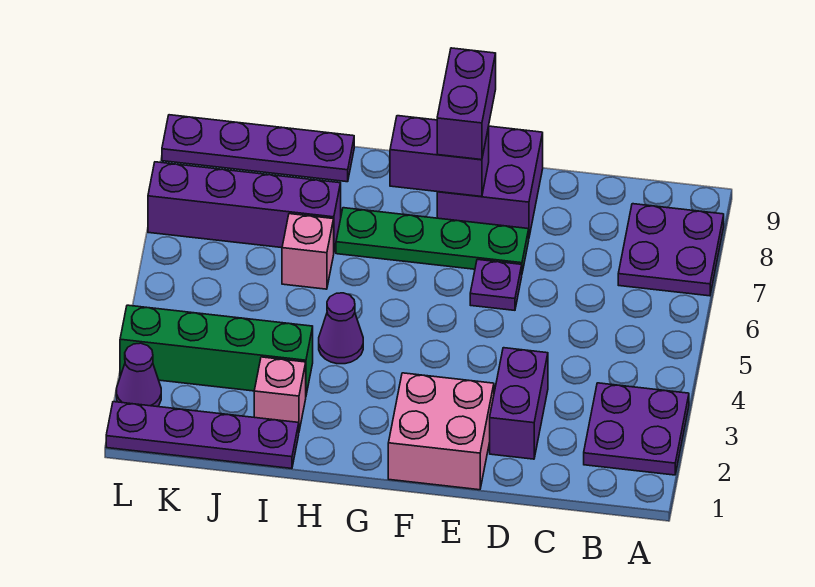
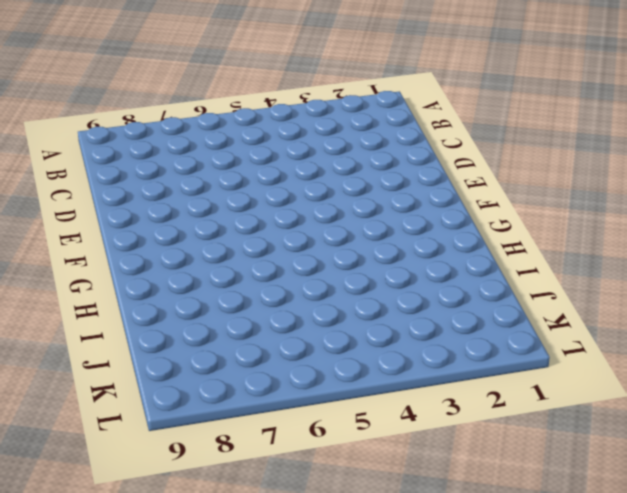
none -> purple 2x2 plate [584,383,689,475]
none -> purple 2x2 plate [618,204,724,296]
none -> purple 1x2 brick [490,348,548,459]

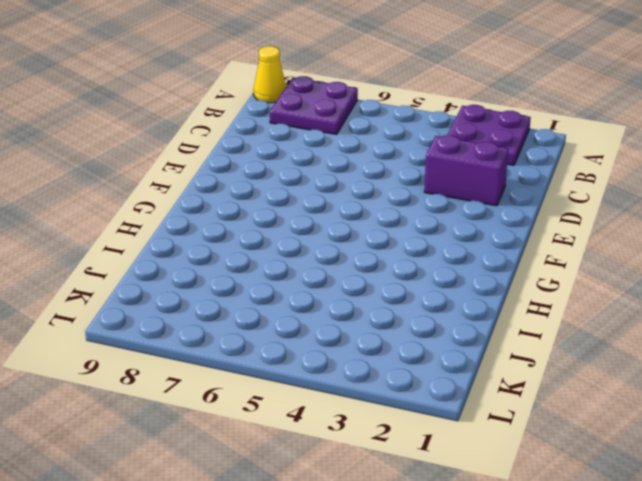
yellow 1x1 cone [253,46,286,103] -> none
none -> pink 2x2 brick [388,373,494,490]
none -> purple 1x1 plate [470,259,522,310]
none -> green 1x4 plate [336,208,529,272]

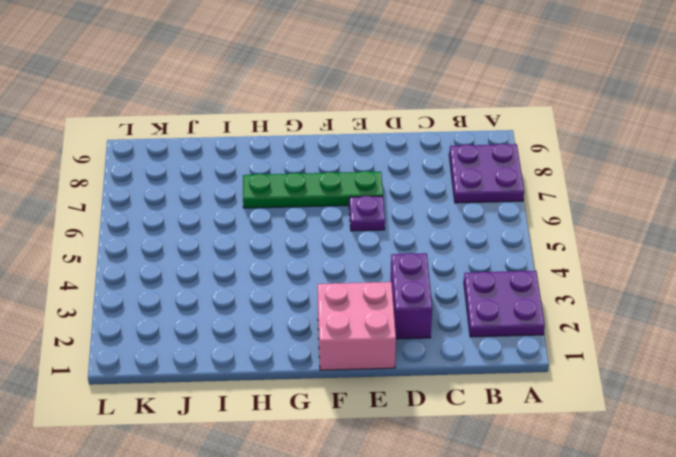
none -> purple 2x2 brick [437,126,543,236]
none -> purple 1x1 cone [319,293,363,364]
none -> purple 1x4 plate [106,402,299,469]

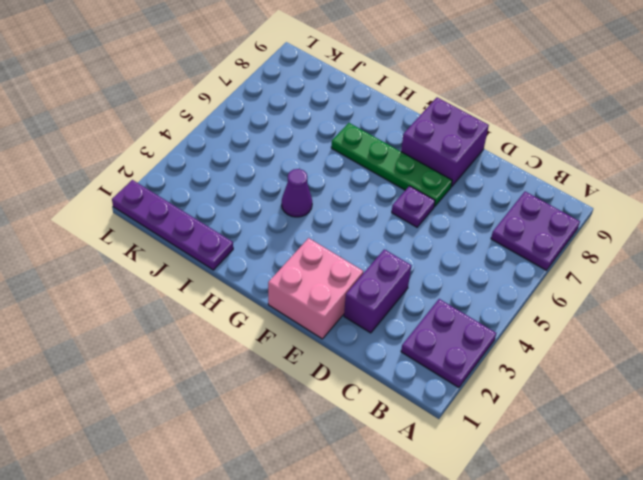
none -> pink 1x1 brick [254,357,306,431]
none -> green 1x4 brick [120,305,313,395]
none -> pink 1x1 brick [282,214,334,289]

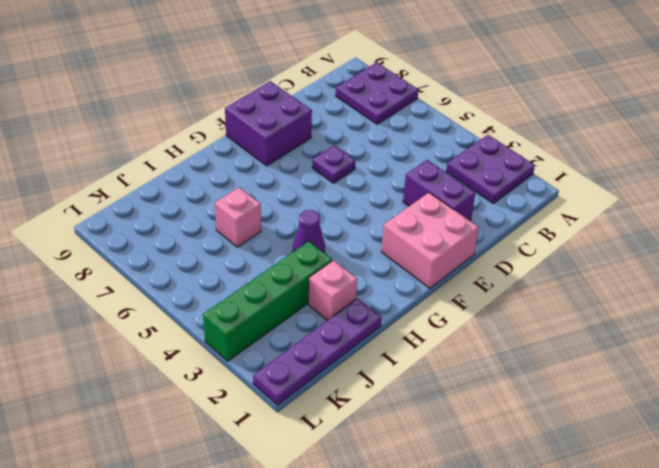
none -> green 1x4 plate [336,208,529,272]
none -> purple 1x4 brick [148,162,341,250]
none -> purple 1x4 plate [162,115,354,182]

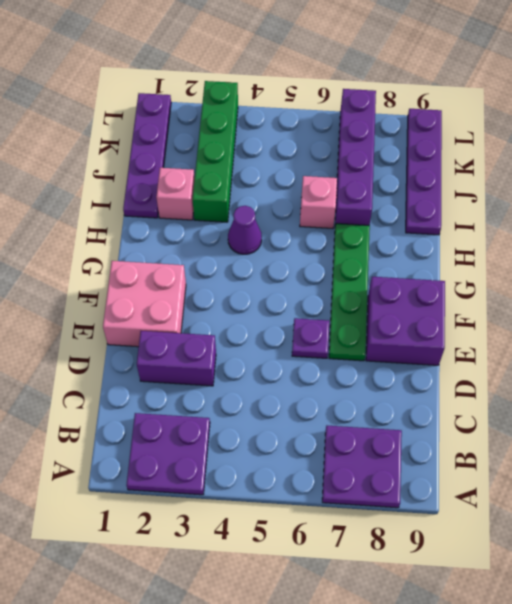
none -> purple 1x1 cone [116,343,161,407]
none -> purple 1x2 brick [390,116,489,197]
none -> purple 1x2 brick [437,48,496,160]

